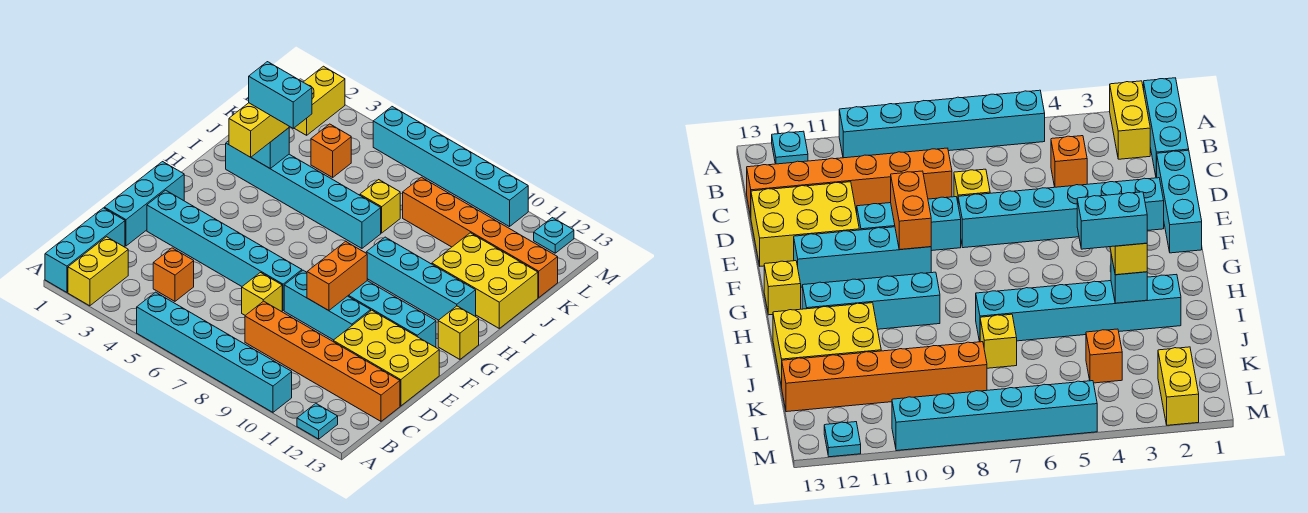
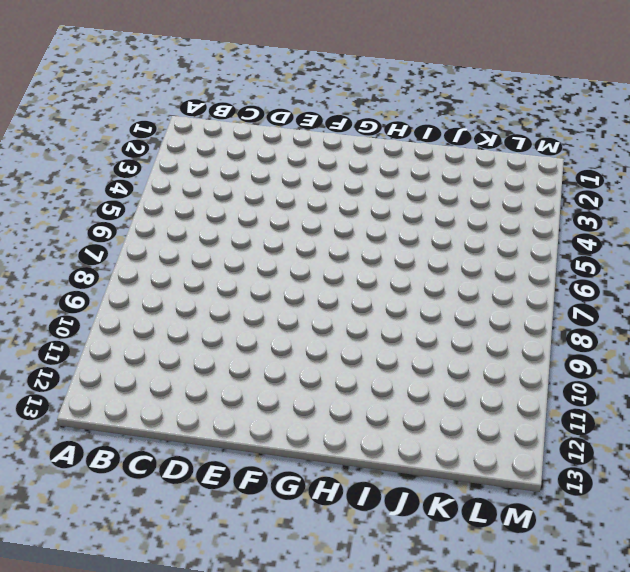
none -> cyan 1x3 brick [45,208,125,292]
none -> yellow 1x2 brick [68,237,128,306]
none -> cyan 1x6 brick [137,292,292,412]

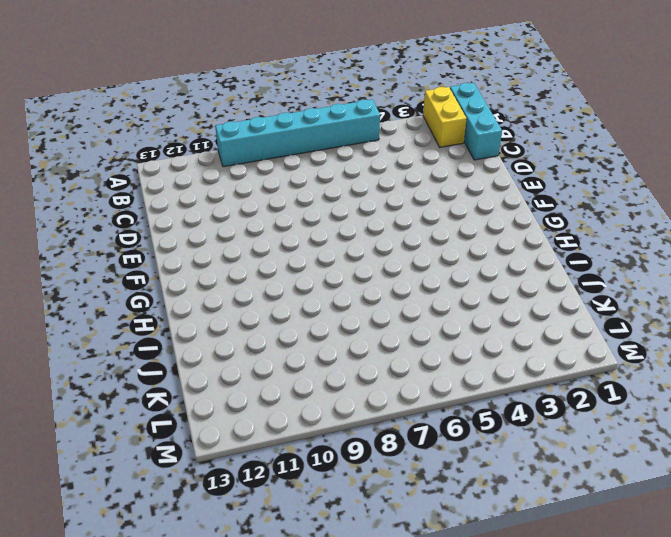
none -> cyan 1x1 plate [297,403,338,439]
none -> orange 1x1 brick [153,248,194,301]
none -> orange 1x6 brick [245,301,400,421]

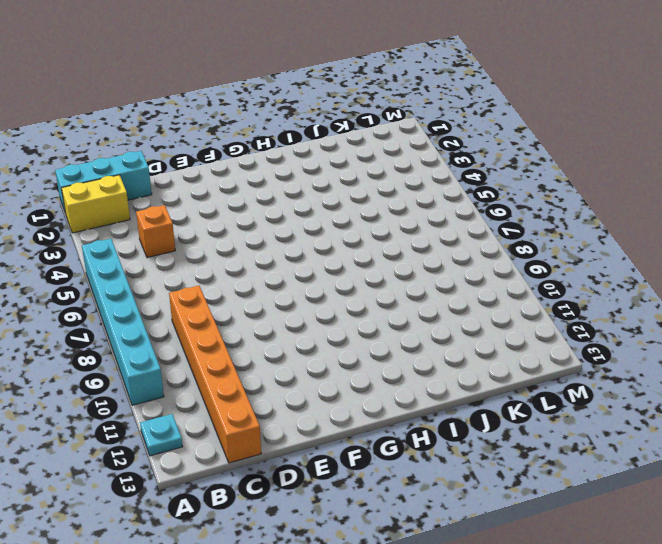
none -> cyan 1x3 brick [104,162,184,246]
none -> yellow 1x1 brick [242,273,282,315]
none -> yellow 2x3 brick [333,310,439,406]

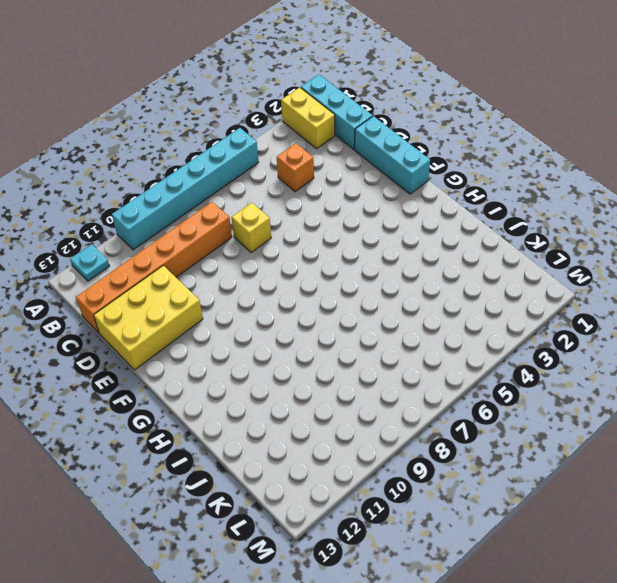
none -> cyan 1x6 brick [147,190,302,310]
none -> cyan 1x3 brick [284,270,371,340]
none -> cyan 1x4 brick [348,281,436,347]

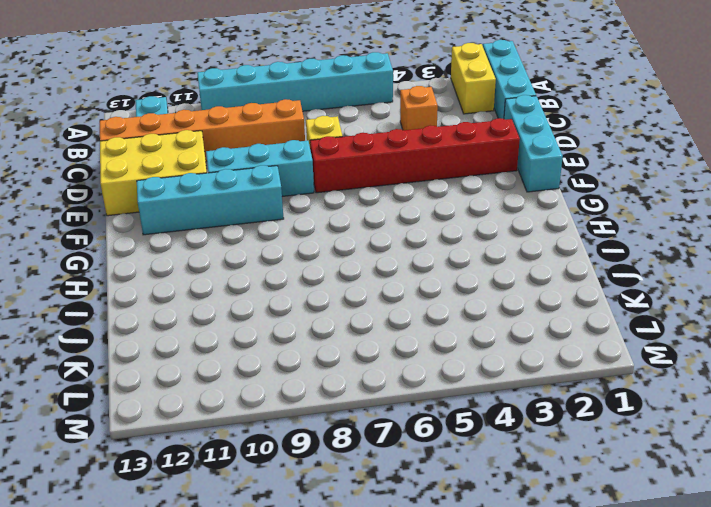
red 1x6 brick [310,118,520,193] -> cyan 1x6 brick [147,190,302,310]
none -> yellow 1x1 brick [438,306,479,359]
none -> cyan 1x4 brick [366,237,476,320]
none -> cyan 1x6 brick [226,141,381,248]

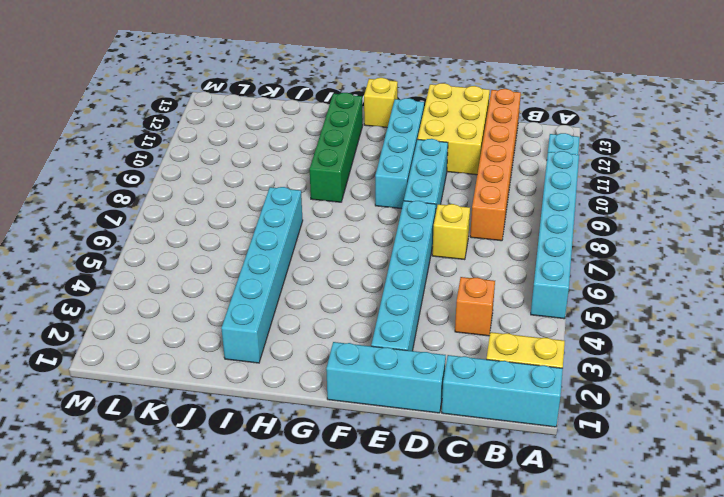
green 1x4 brick [310,93,363,202] -> cyan 1x4 brick [366,237,476,320]
none -> yellow 2x3 brick [432,233,538,328]
none -> yellow 1x1 brick [360,180,400,233]
none -> orange 1x1 brick [311,124,351,177]

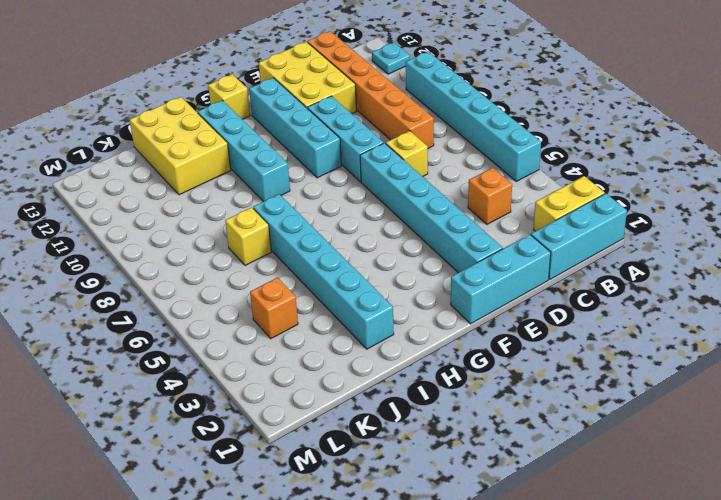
none -> orange 1x6 brick [403,177,558,297]
none -> yellow 1x2 brick [294,66,345,135]
none -> cyan 1x6 brick [373,107,528,227]

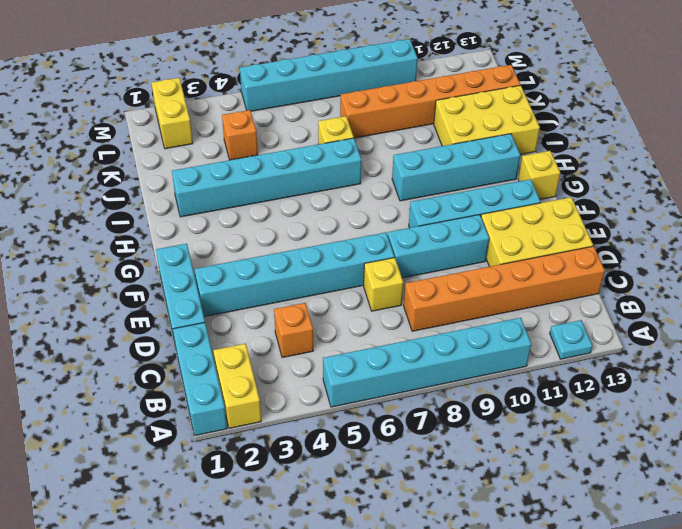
none -> cyan 1x1 plate [534,218,574,253]
none -> orange 1x2 brick [307,241,367,311]
none -> cyan 1x1 brick [251,128,289,168]

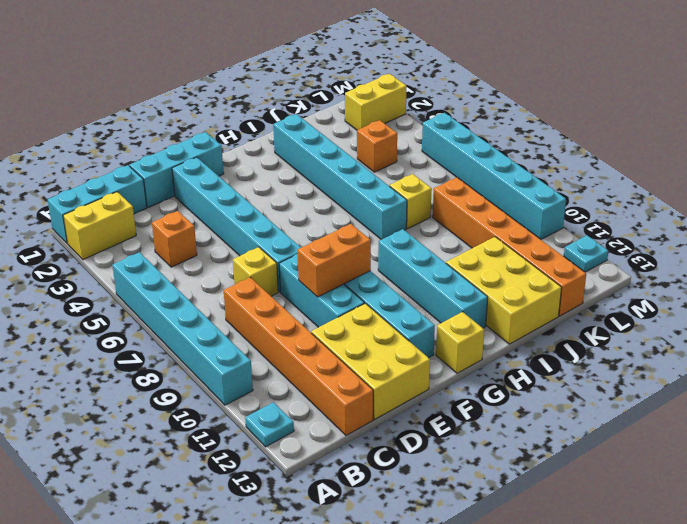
none -> cyan 1x1 brick [251,128,289,168]
none -> yellow 1x2 brick [229,103,289,157]
none -> cyan 1x2 brick [249,62,312,128]

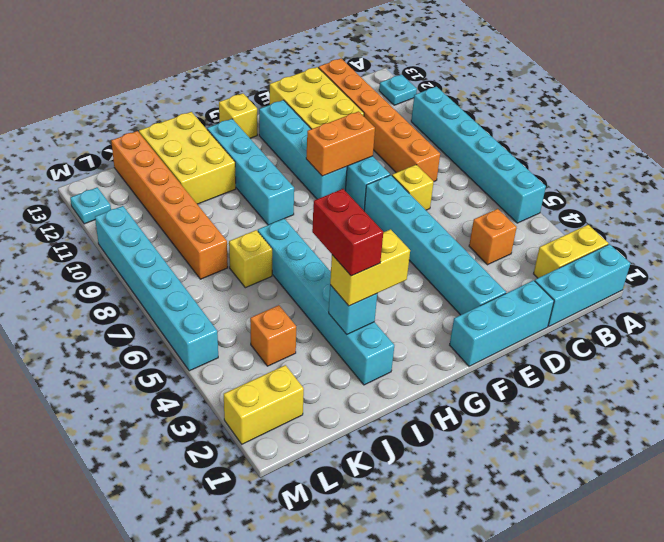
red 1x2 brick [312,189,383,276] -> cyan 1x2 brick [249,62,312,128]

